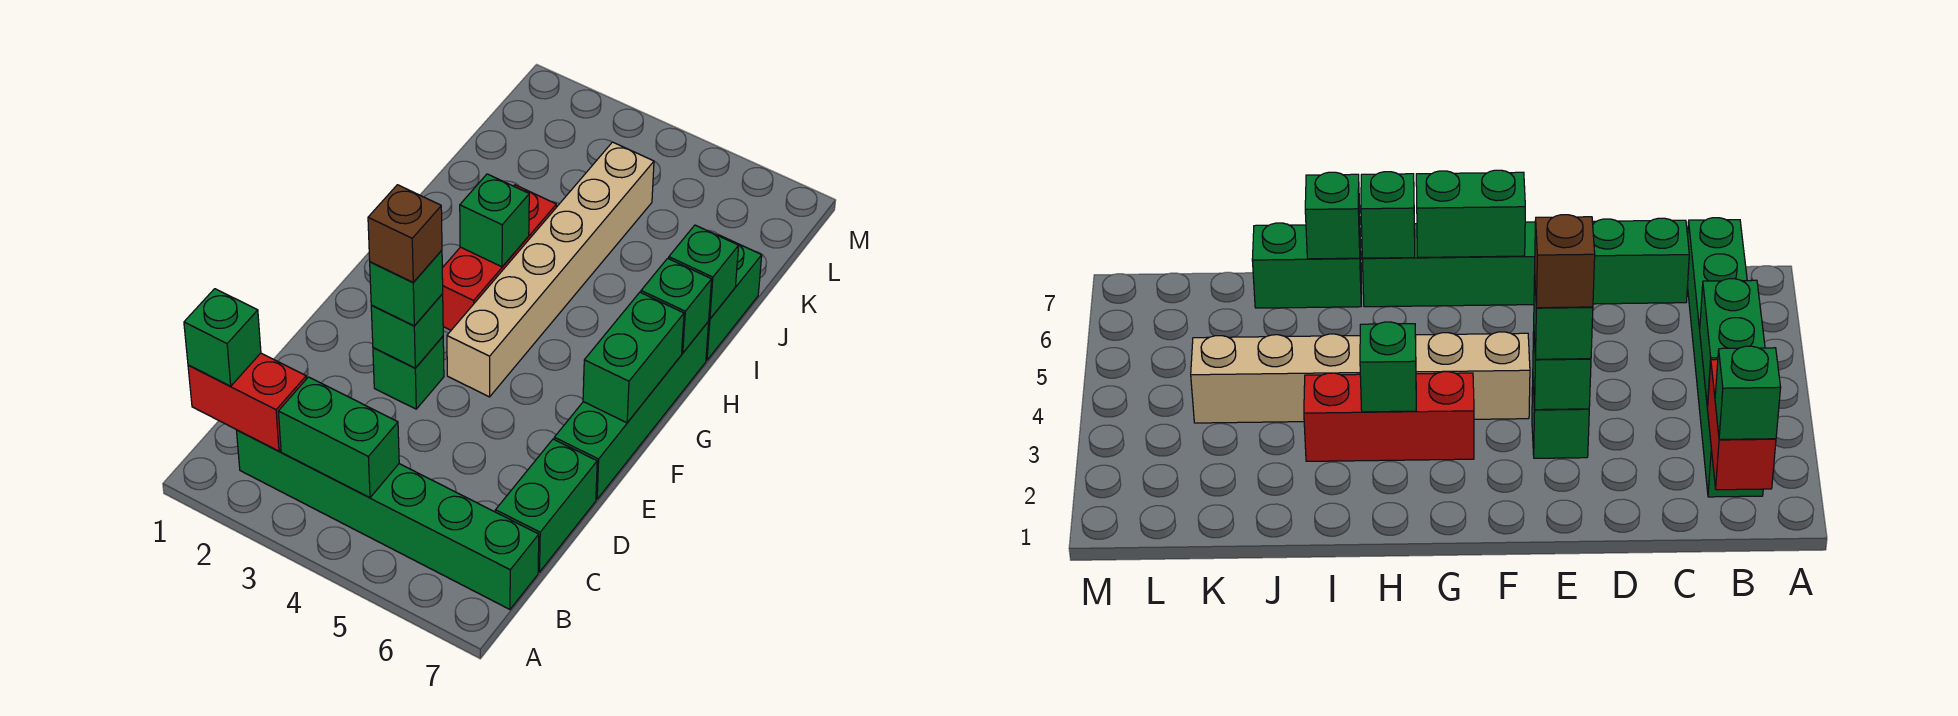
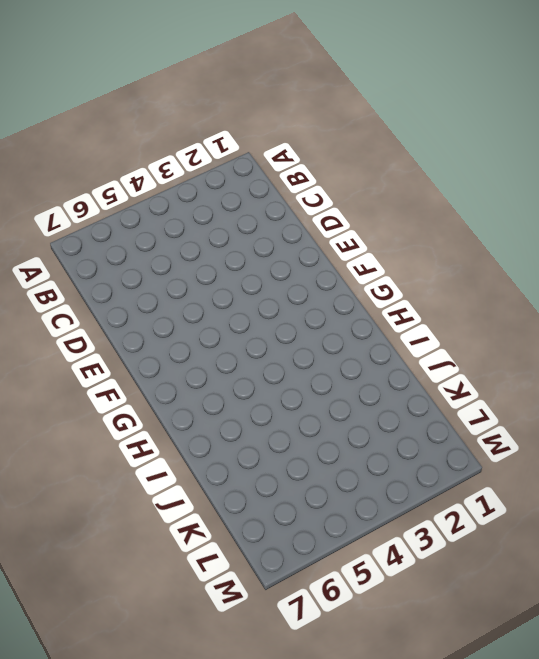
none -> green 1x6 brick [236,430,539,609]
none -> green 1x2 brick [495,439,597,572]
none -> green 1x1 brick [373,337,444,409]

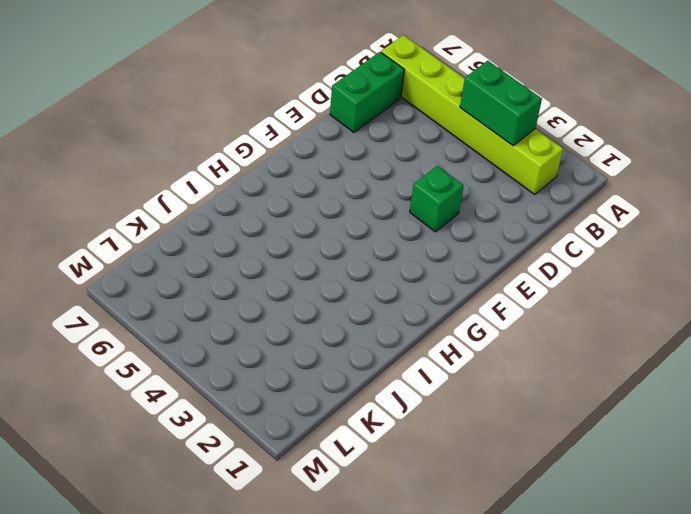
lime 1x6 brick [381,35,563,194] -> green 1x6 brick [236,430,539,609]
none -> green 1x4 brick [554,322,709,499]
none -> tan 1x6 brick [447,142,654,397]
none -> red 1x3 brick [442,185,556,330]

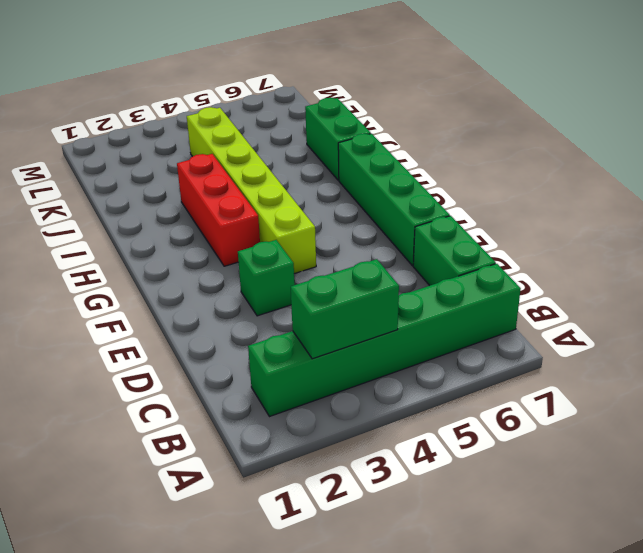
lime 1x6 brick [187,107,316,274] -> tan 1x6 brick [447,142,654,397]
none -> red 1x2 brick [188,353,306,451]
none -> green 1x1 brick [371,294,443,368]
none -> green 1x2 brick [583,292,684,423]

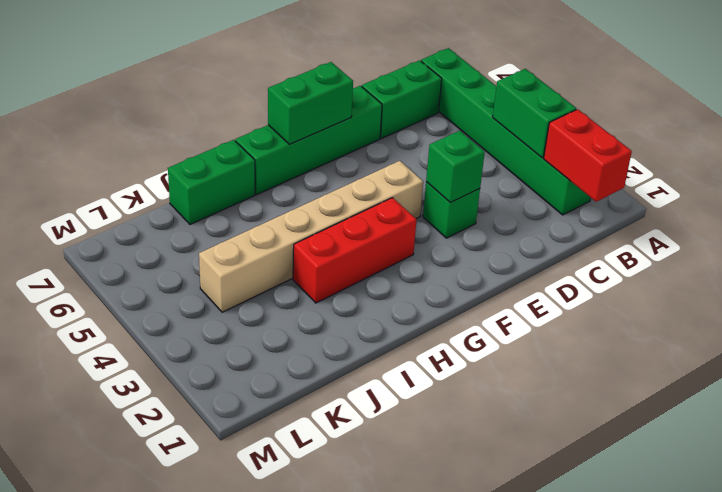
none -> green 1x1 brick [460,174,529,267]
none -> green 1x1 brick [641,258,712,353]
none -> green 1x1 brick [669,225,739,319]

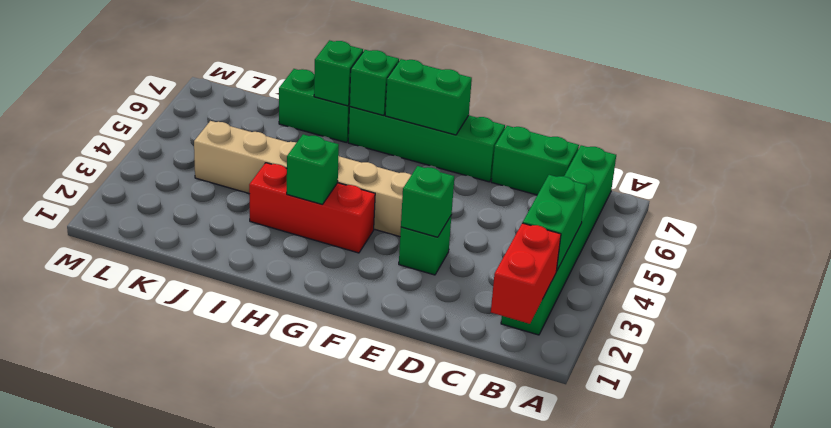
none -> green 1x1 brick [184,289,261,386]
none -> green 1x1 brick [370,250,443,326]
none -> brown 1x1 brick [368,185,442,282]

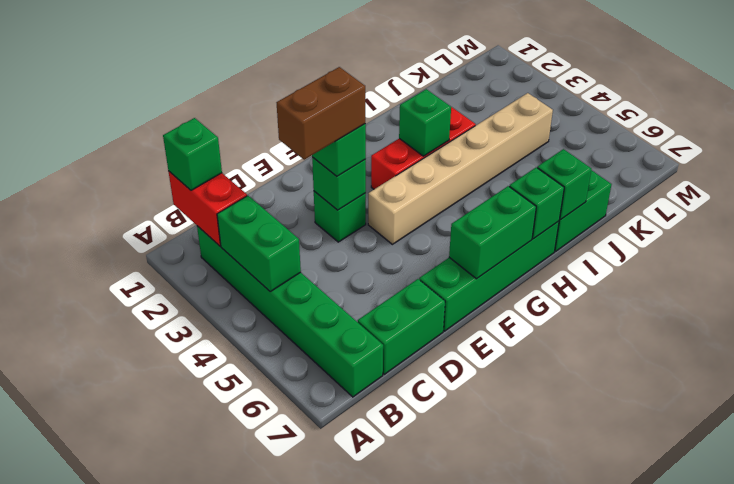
brown 1x2 brick [277,67,365,160] -> brown 1x1 brick [368,185,442,282]

